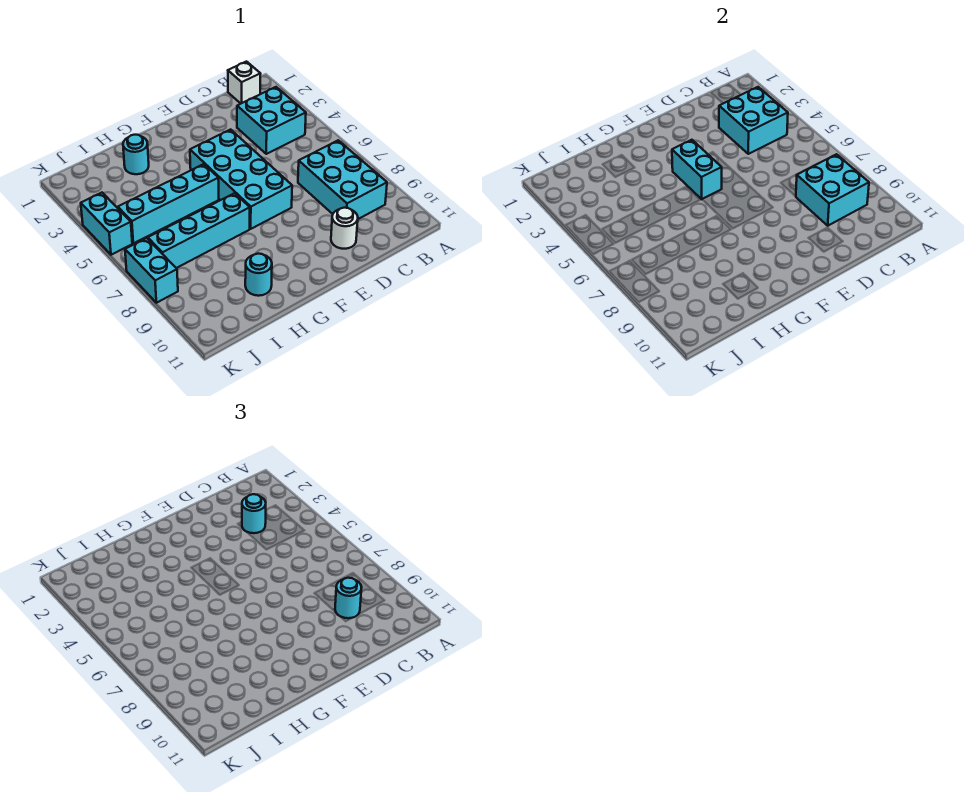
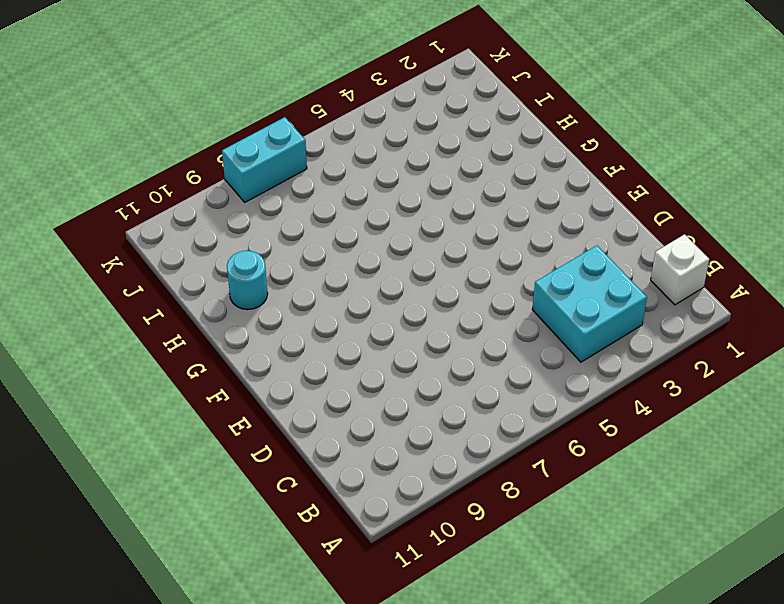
none -> cyan 2x3 brick [298,140,387,219]
none -> white 1x1 round brick [331,208,358,249]
none -> cyan 2x4 brick [190,130,292,229]

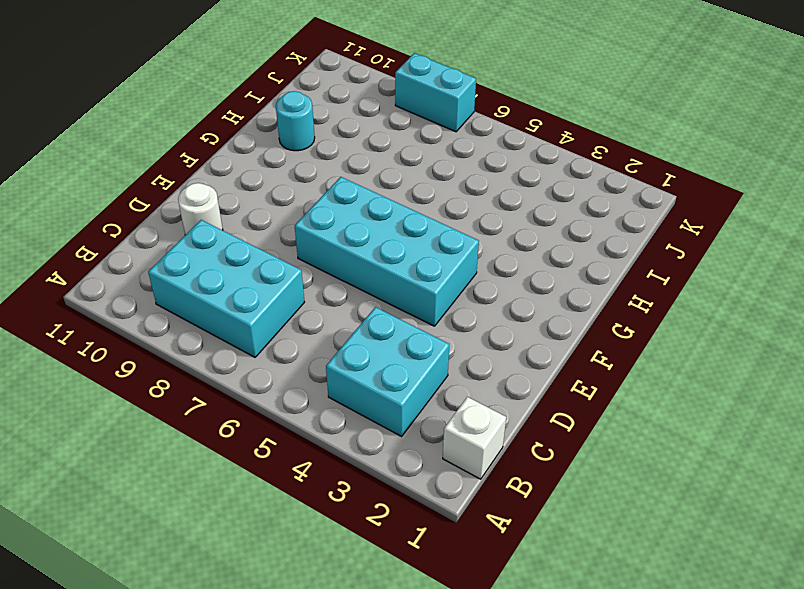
none -> cyan 1x4 brick [118,164,219,243]
none -> cyan 1x4 brick [148,193,250,268]
none -> cyan 1x1 round brick [123,135,149,174]

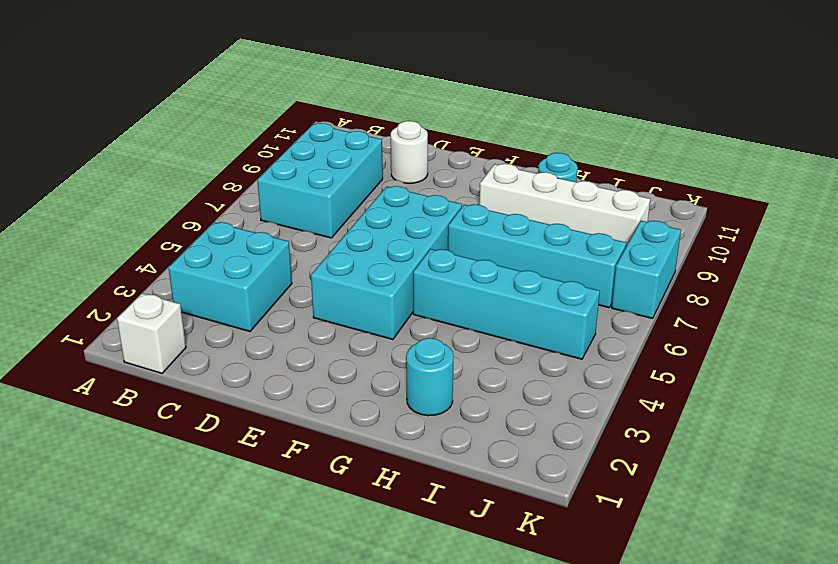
white 1x4 brick [479,164,650,246] -> none
none -> cyan 1x2 brick [81,193,132,255]
none -> cyan 2x2 brick [719,87,788,154]
none -> cyan 2x2 brick [796,154,869,226]

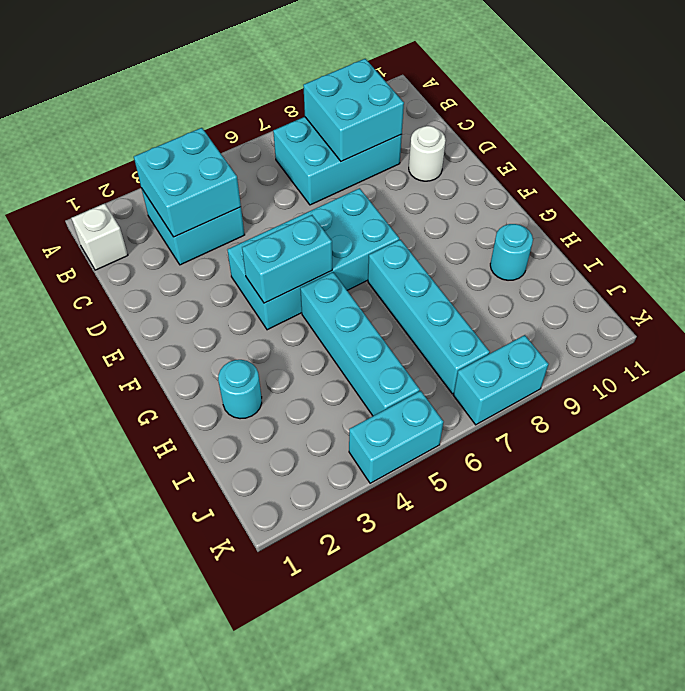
none -> cyan 1x1 round brick [242,494,266,533]
none -> cyan 1x1 round brick [335,578,362,618]

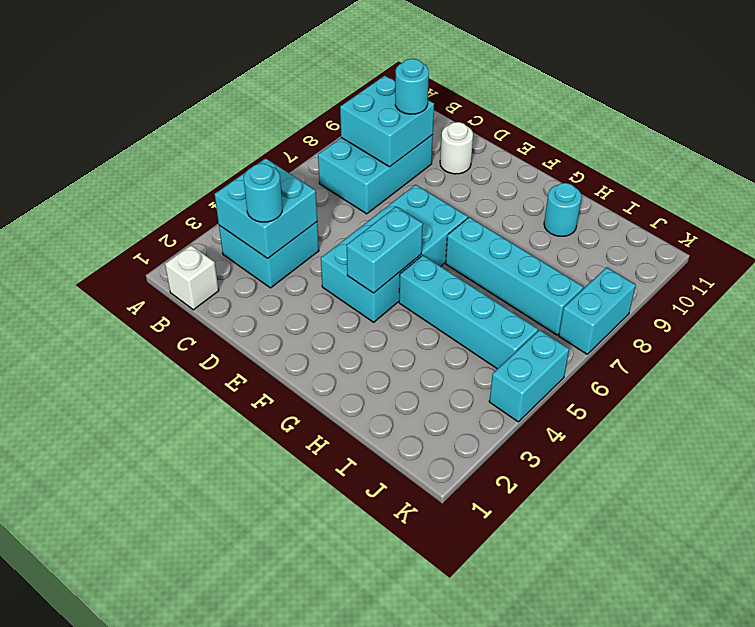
none -> cyan 1x1 round brick [123,135,149,174]

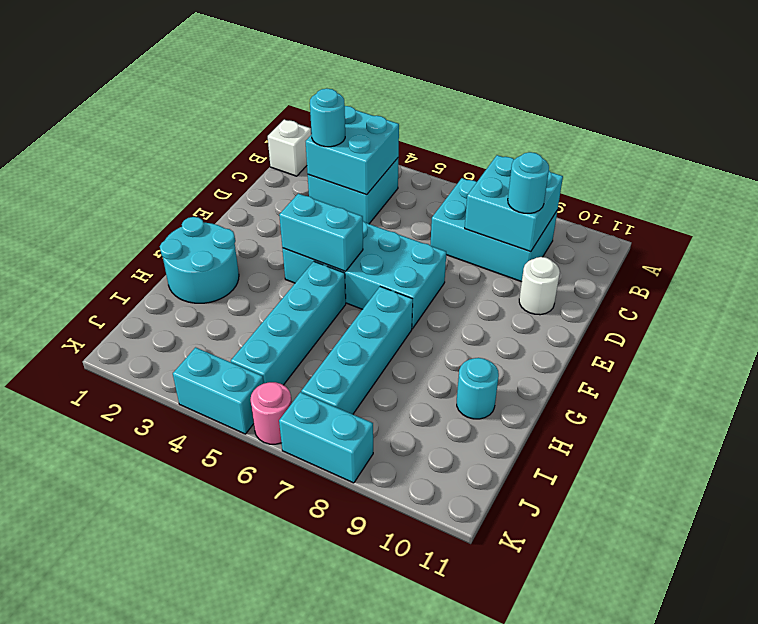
cyan 2x2 round brick [160,217,239,303] -> cyan 1x1 round brick [123,135,149,174]
pink 1x1 round brick [250,382,292,444] -> none

